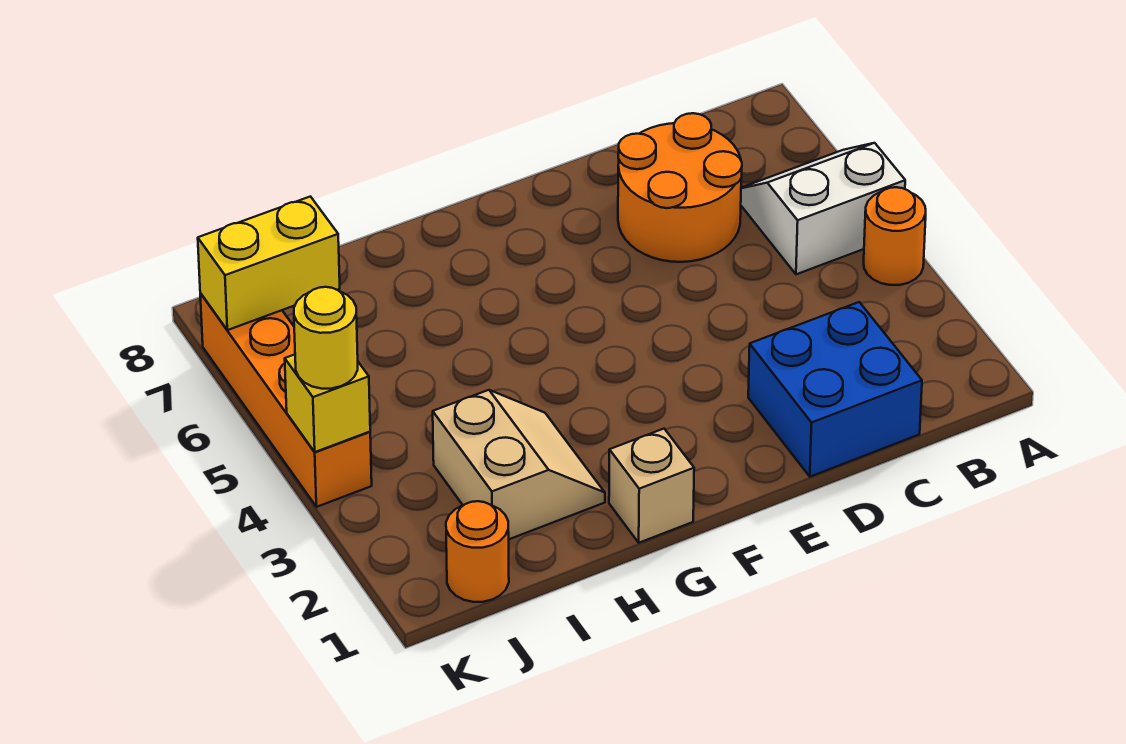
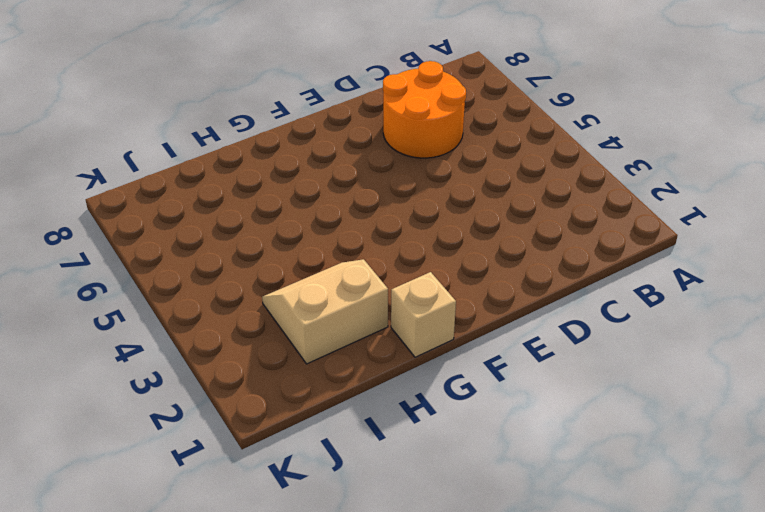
tan 2x2 slope [262,259,388,364] -> tan 2x2 slope turned to [433,390,605,539]
none -> orange 1x1 round brick [864,187,926,285]
none -> white 2x2 slope [741,143,905,274]

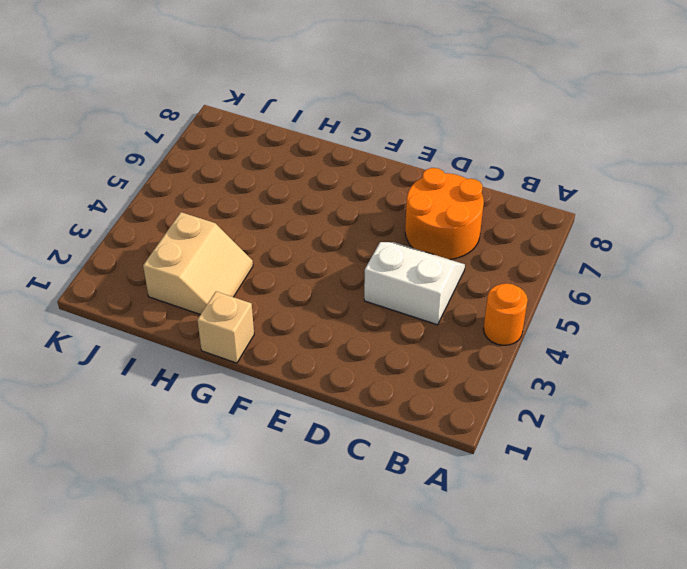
white 2x2 slope [364,242,465,325] -> white 2x2 slope moved to [741,143,905,274]
none -> blue 2x2 brick [748,302,922,477]
none -> orange 1x1 round brick [446,501,509,602]

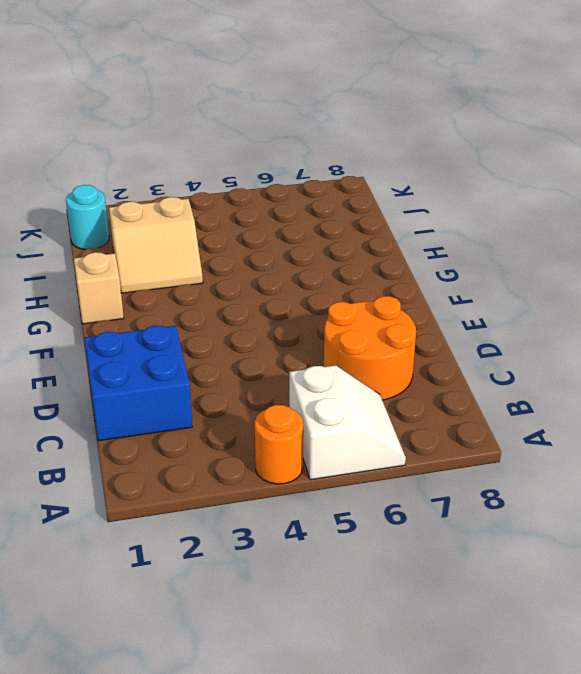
cyan 1x1 round brick [66,185,109,250] -> orange 1x1 round brick [446,501,509,602]
none -> orange 1x4 brick [200,293,372,507]
none -> yellow 1x2 brick [198,197,340,330]

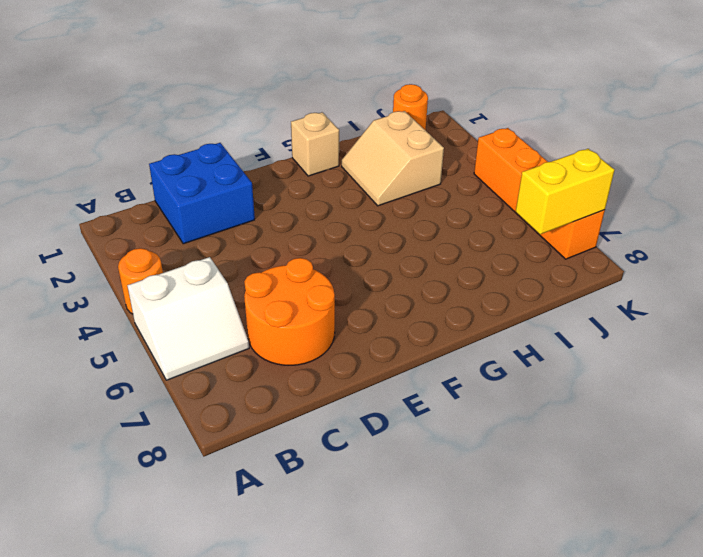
none -> yellow 1x1 brick [285,355,370,452]
none -> yellow 1x1 round brick [294,287,358,389]

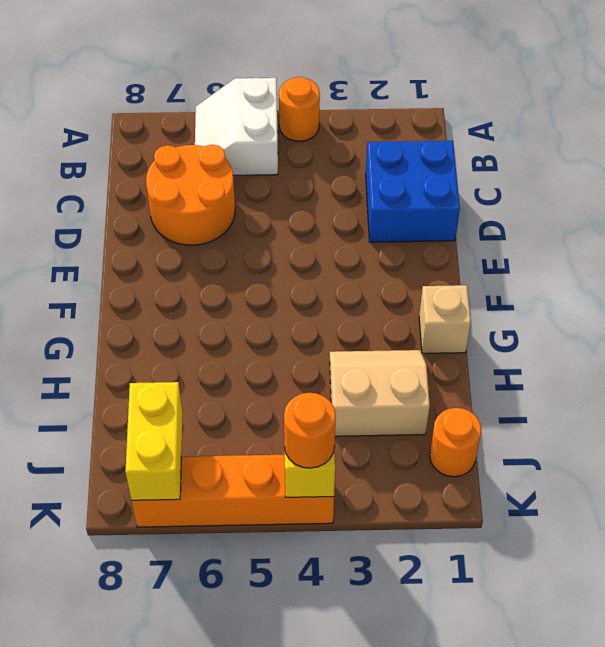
orange 1x1 round brick [284,393,336,468] -> yellow 1x1 round brick [294,287,358,389]

